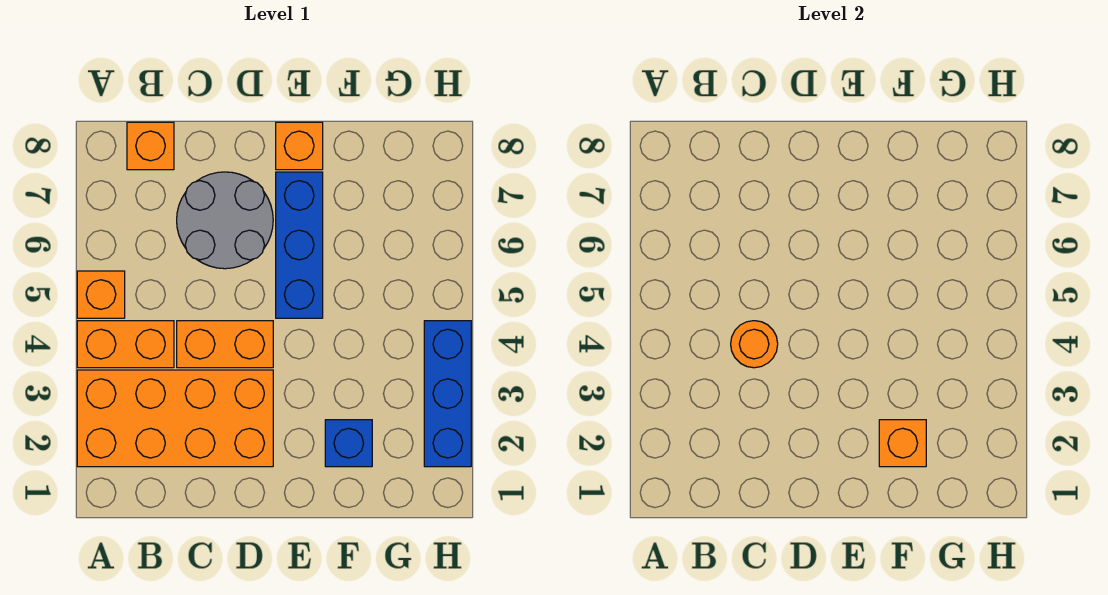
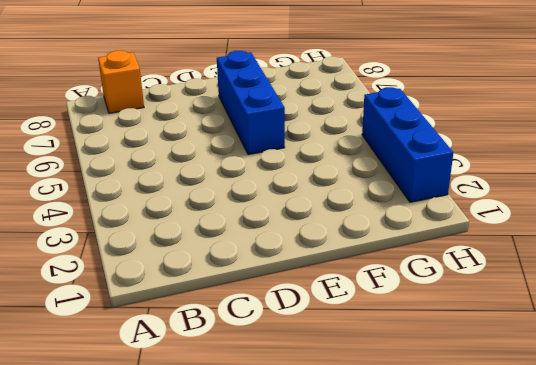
none -> orange 2x4 brick [77,370,273,467]
none -> orange 1x2 brick [77,321,174,368]
none -> orange 1x1 brick [77,271,125,318]

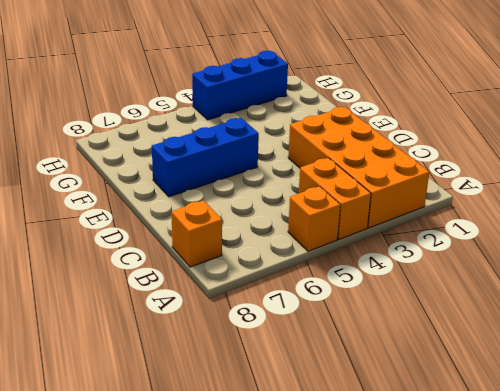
none -> orange 1x2 brick [177,321,273,368]
none -> grey 2x2 round brick [177,172,273,269]
none -> orange 1x1 brick [276,122,323,170]

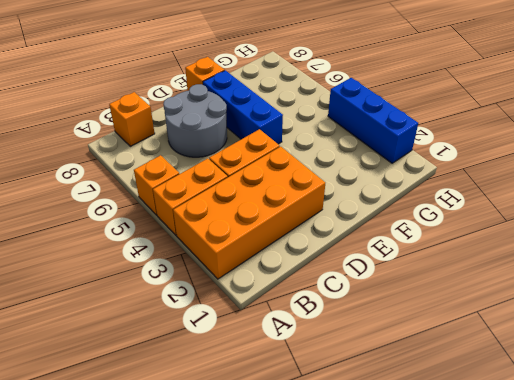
none -> blue 1x1 brick [325,420,372,467]
none -> orange 1x1 round brick [731,321,778,368]
none -> orange 1x1 brick [879,420,926,467]

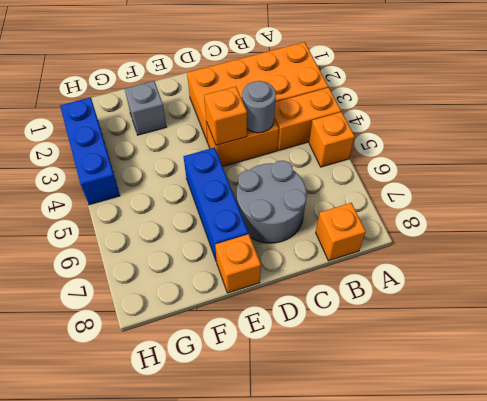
grey 1x1 round brick [242,81,276,133] -> orange 1x1 round brick [731,321,778,368]
orange 1x1 brick [204,87,247,145] -> orange 1x1 brick moved to [879,420,926,467]
grey 1x1 brick [125,81,166,135] -> blue 1x1 brick [325,420,372,467]

